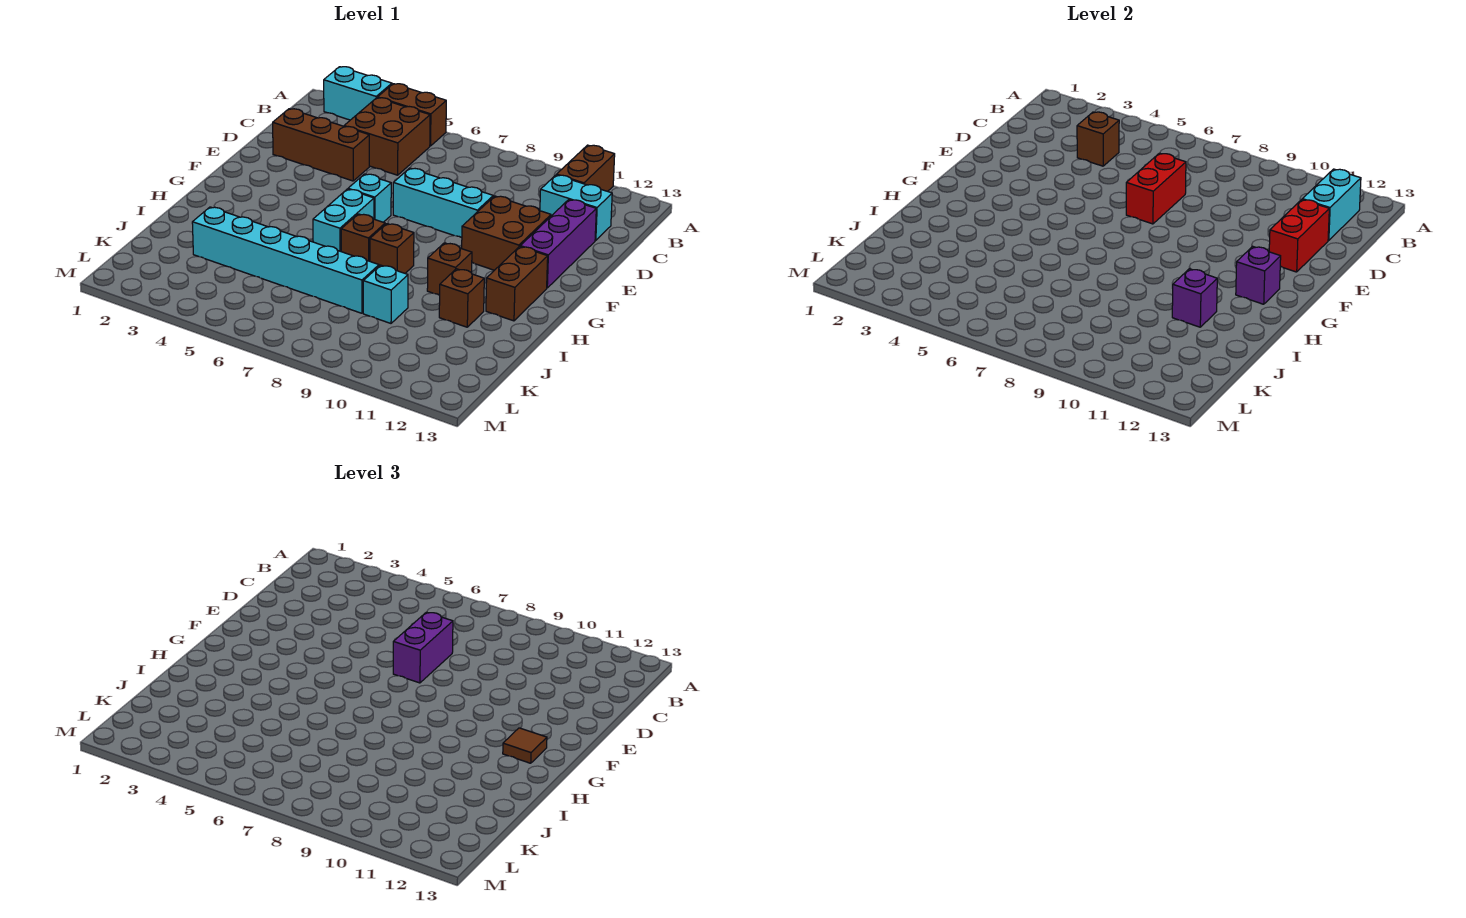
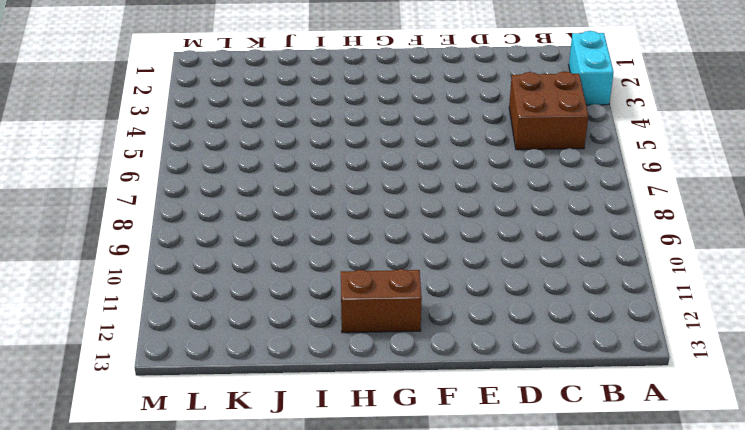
none -> brown 1x2 brick [378,84,446,146]
none -> brown 1x2 brick [557,145,615,191]
none -> cyan 1x2 brick [540,175,612,240]

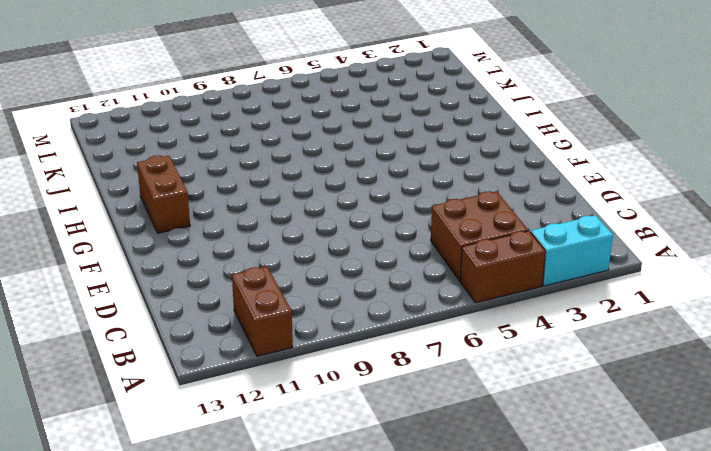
none -> cyan 1x2 brick [540,175,612,240]
none -> brown 1x3 brick [273,109,369,181]
none -> purple 1x3 brick [520,200,596,288]

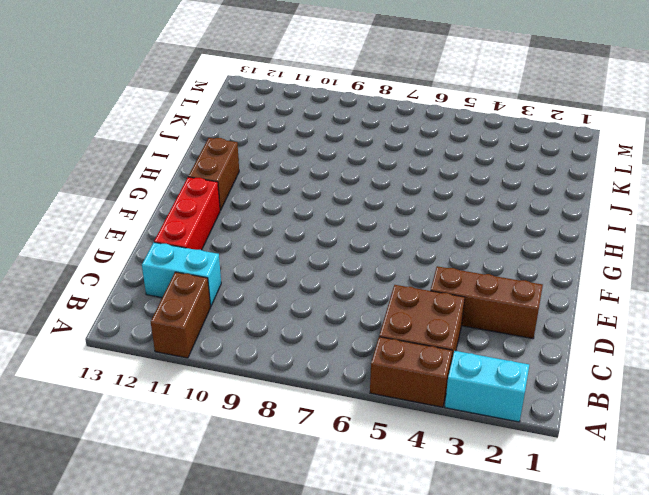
red 1x3 brick [154,177,220,250] -> purple 1x3 brick [520,200,596,288]
none -> cyan 1x3 brick [393,168,493,238]
none -> brown 2x2 brick [462,196,551,270]
none -> cyan 1x1 brick [348,174,391,222]

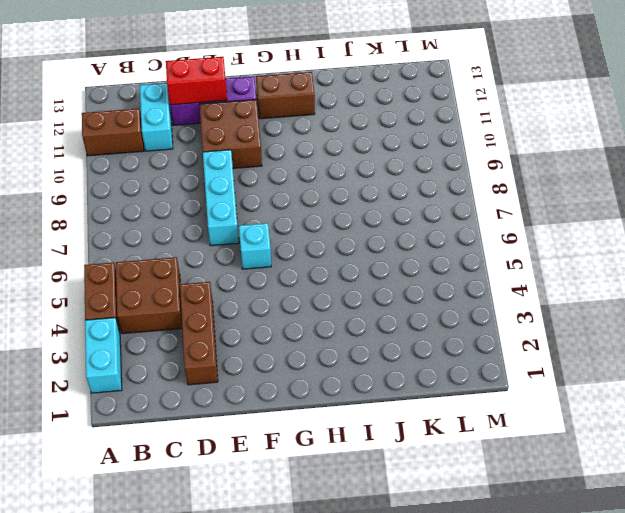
none -> cyan 1x2 brick [313,189,374,251]
none -> brown 1x1 brick [341,214,385,261]
none -> brown 1x1 brick [370,224,414,273]

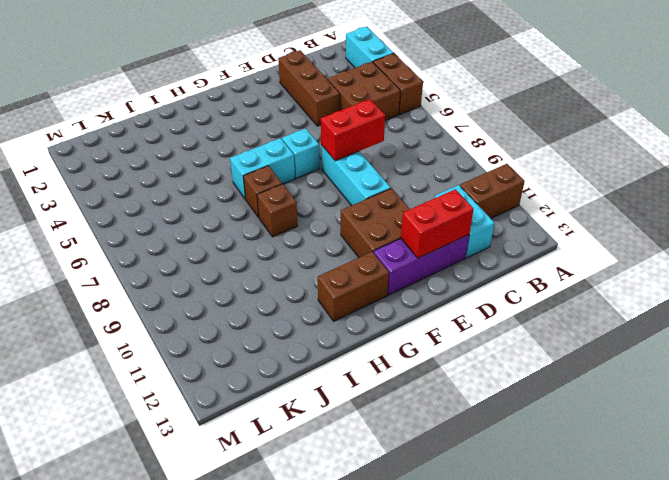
none -> brown 1x1 brick [427,243,472,295]
none -> brown 1x1 brick [439,269,484,327]
none -> cyan 1x6 brick [192,207,379,313]

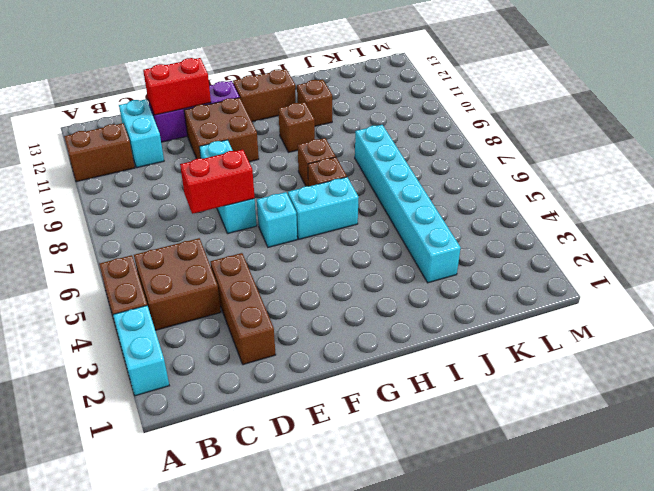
none -> cyan 1x1 brick [363,265,408,323]
none -> cyan 1x2 brick [1302,169,1361,240]
none -> brown 1x1 brick [1077,112,1119,166]

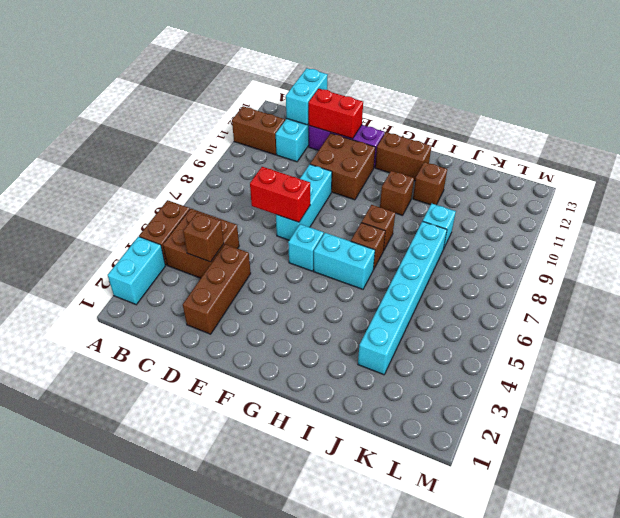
cyan 1x2 brick [286,68,328,125] -> cyan 1x2 brick turned to [1302,169,1361,240]
none -> purple 1x1 brick [1236,246,1281,304]
none -> purple 1x1 brick [1172,269,1217,327]
none -> purple 1x2 brick [393,612,453,683]

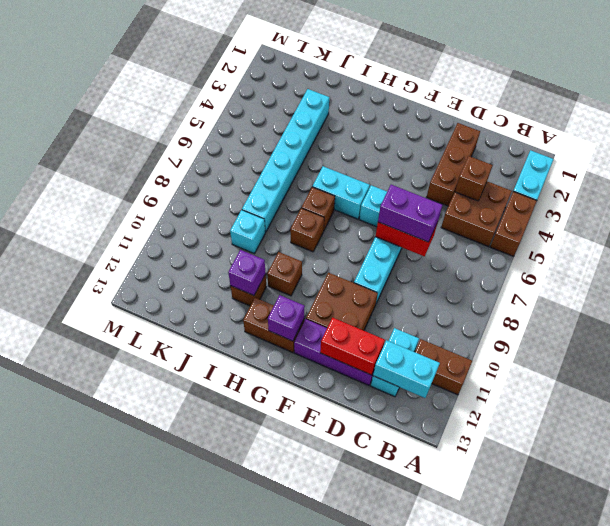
none -> brown 1x1 tile [503,728,547,763]

